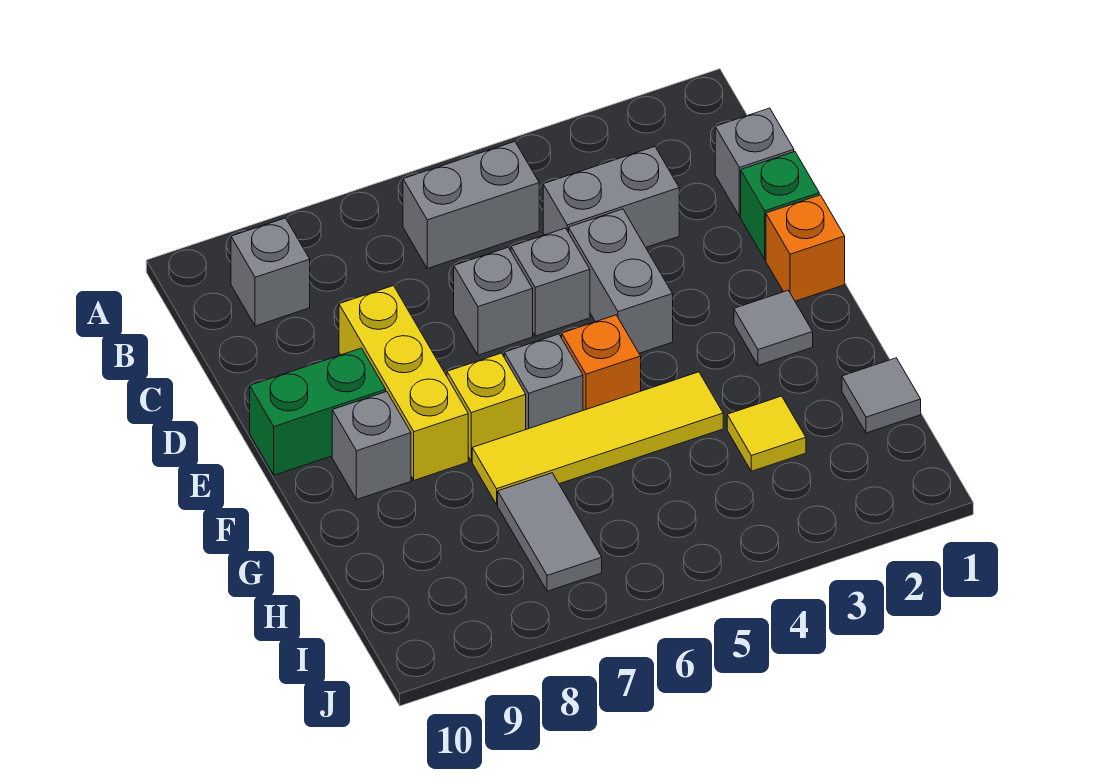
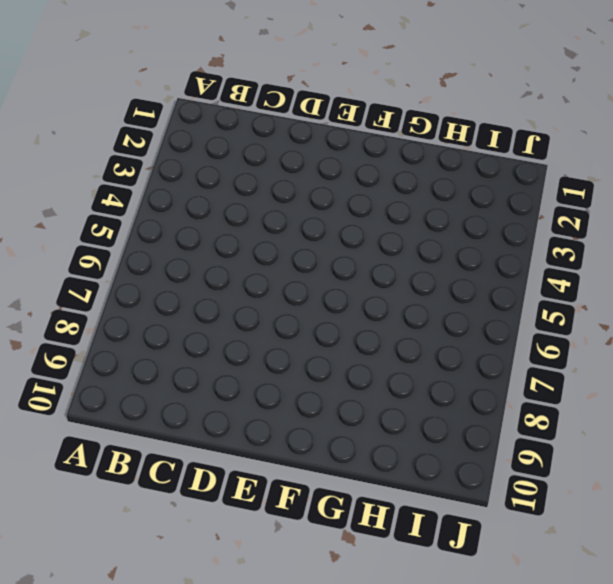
none -> grey 1x2 brick [403,142,539,269]
none -> grey 1x1 brick [231,218,310,326]
none -> grey 1x1 brick [715,108,794,216]

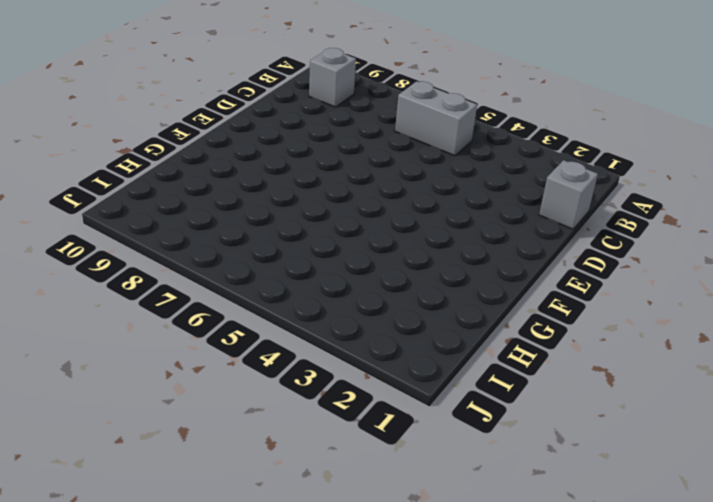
none -> grey 1x2 brick [543,147,679,247]
none -> green 1x1 brick [741,152,819,259]
none -> grey 1x2 brick [569,209,673,353]

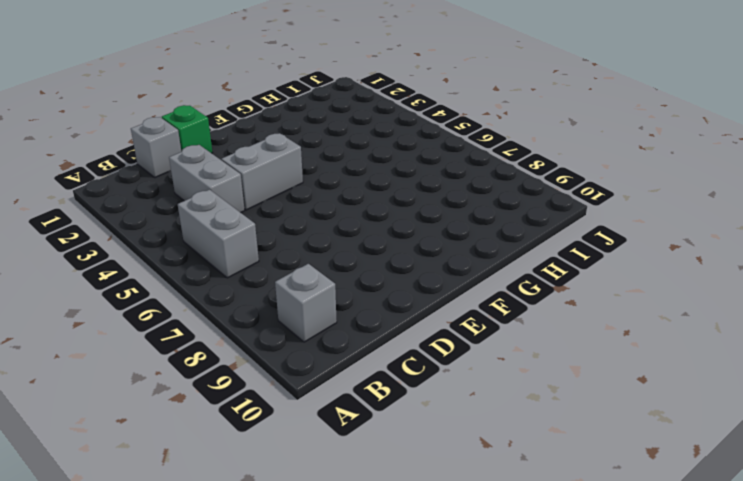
none -> grey 1x1 brick [511,228,590,336]
none -> grey 1x1 brick [454,247,533,355]
none -> yellow 1x3 brick [339,286,468,480]

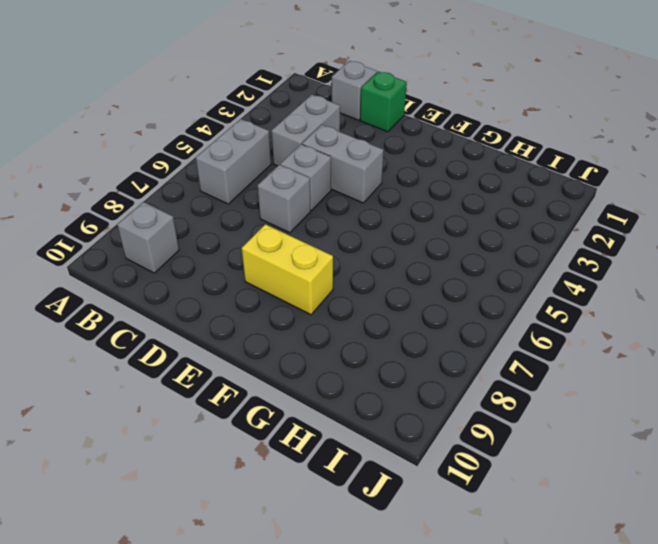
yellow 1x2 brick [242,224,333,315] -> yellow 1x3 brick [339,286,468,480]
none -> orange 1x1 brick [766,195,845,301]
none -> green 1x2 brick [250,348,386,475]
none -> grey 1x1 tile [734,290,813,365]

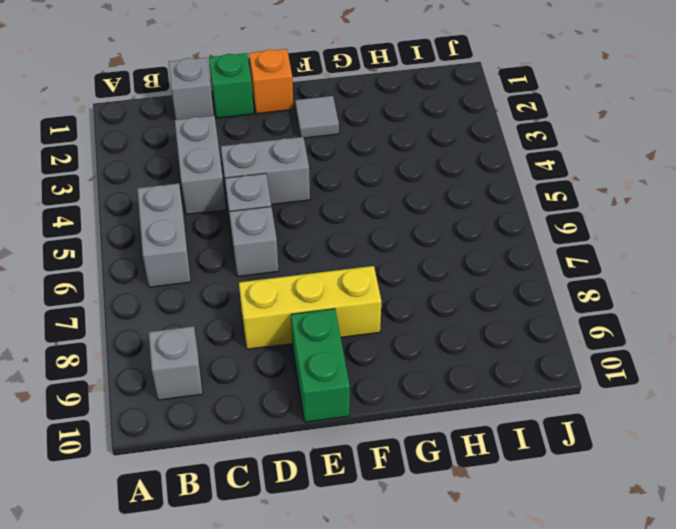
none -> orange 1x1 brick [562,315,641,410]
none -> grey 1x1 brick [504,334,583,429]
none -> yellow 1x1 brick [447,353,526,461]

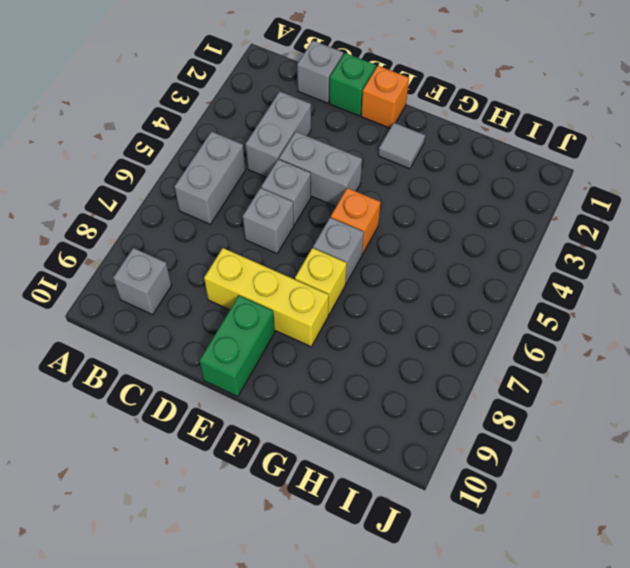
none -> grey 1x1 brick [332,392,411,499]
none -> yellow 1x4 tile [472,372,723,504]
none -> grey 1x1 tile [842,358,921,433]

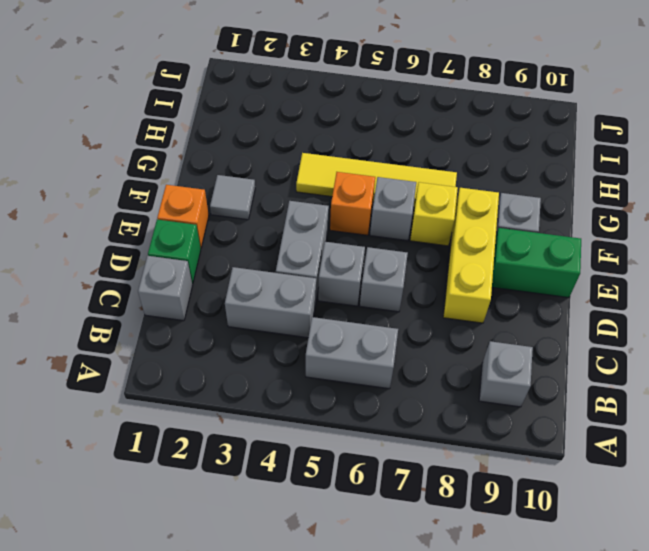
none -> grey 1x1 tile [842,358,921,433]
none -> yellow 1x1 tile [727,396,806,471]
none -> grey 1x2 tile [498,473,602,591]

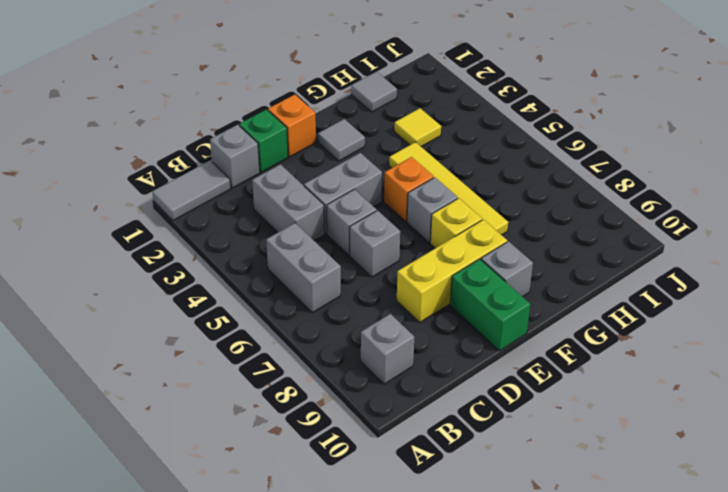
grey 1x2 tile [152,161,231,220] -> grey 1x2 tile moved to [498,473,602,591]

